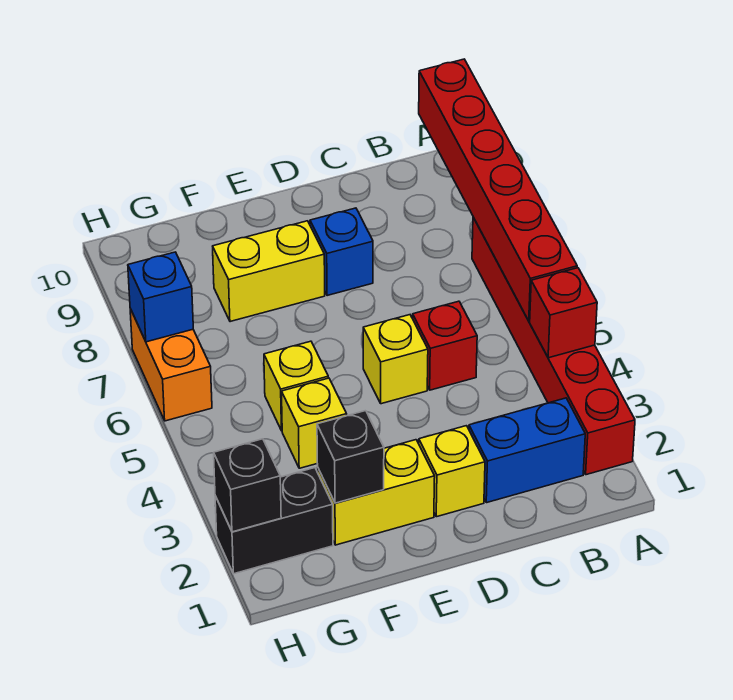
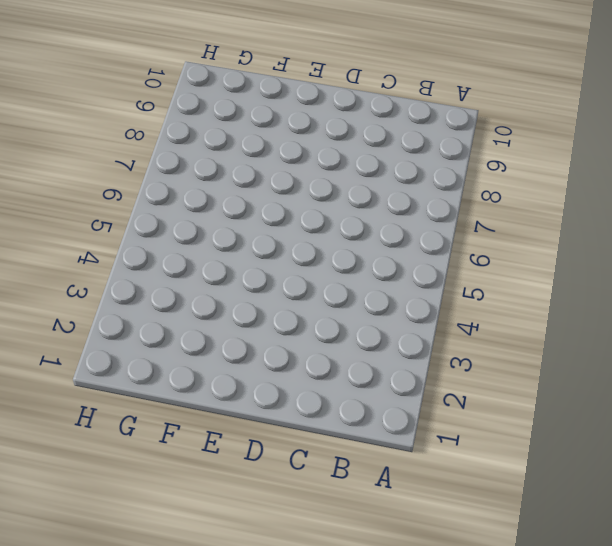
none -> red 1x6 brick [472,217,635,475]
none -> blue 1x2 brick [469,398,585,503]
none -> red 1x1 brick [413,301,477,390]

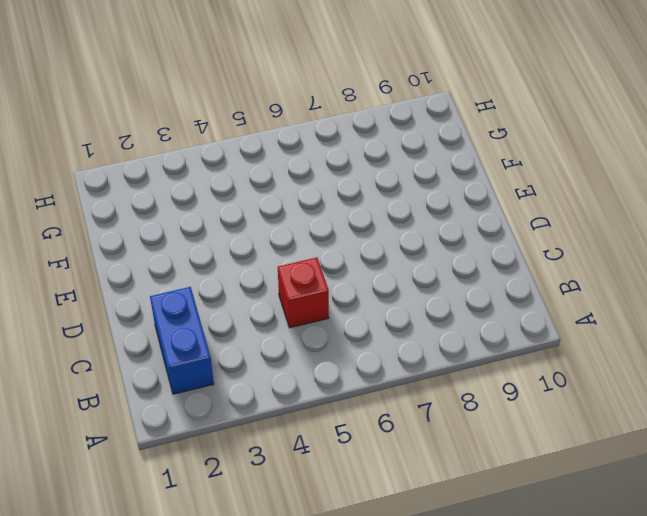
none -> red 1x6 brick [472,217,635,475]
none -> yellow 1x1 brick [419,426,485,517]
none -> yellow 1x1 brick [363,315,428,404]

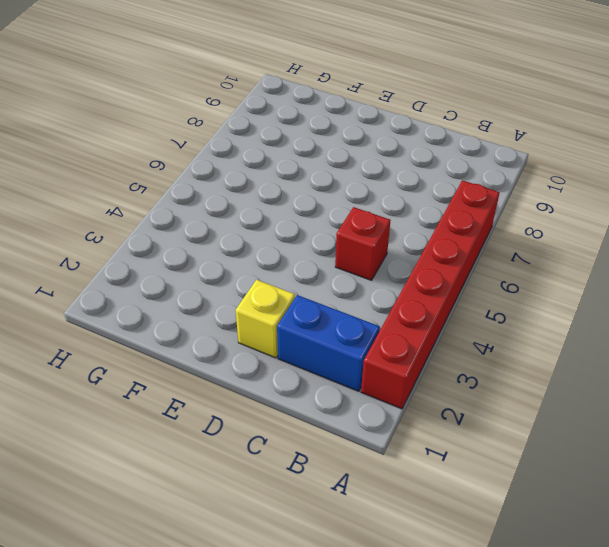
none -> yellow 1x1 brick [363,315,428,404]
none -> blue 1x1 brick [310,208,373,296]
none -> yellow 1x2 brick [318,440,435,545]

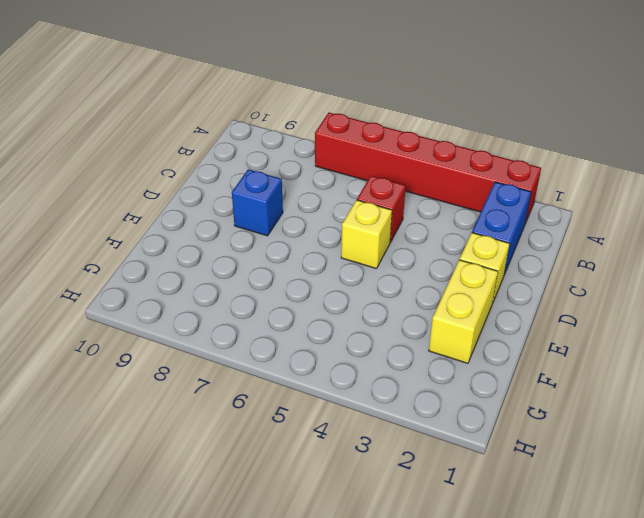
none -> yellow 1x2 brick [213,221,325,322]
none -> yellow 1x1 brick [282,378,347,468]
none -> yellow 1x1 brick [264,341,328,431]

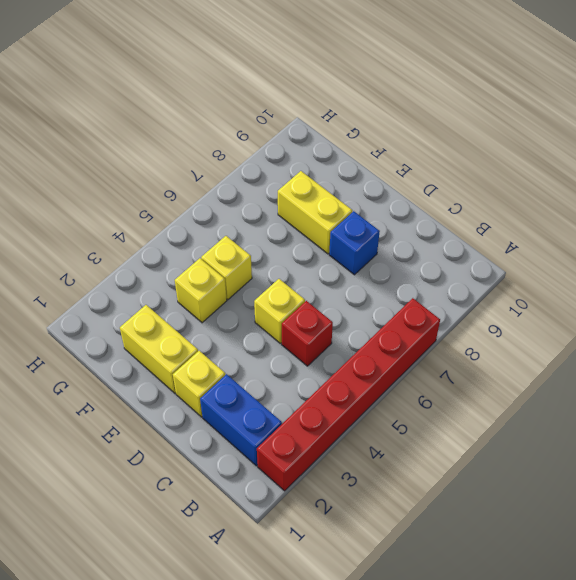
none -> black 1x2 brick [215,468,333,574]
none -> orange 1x2 brick [130,309,212,421]
none -> red 1x1 brick [530,268,597,358]

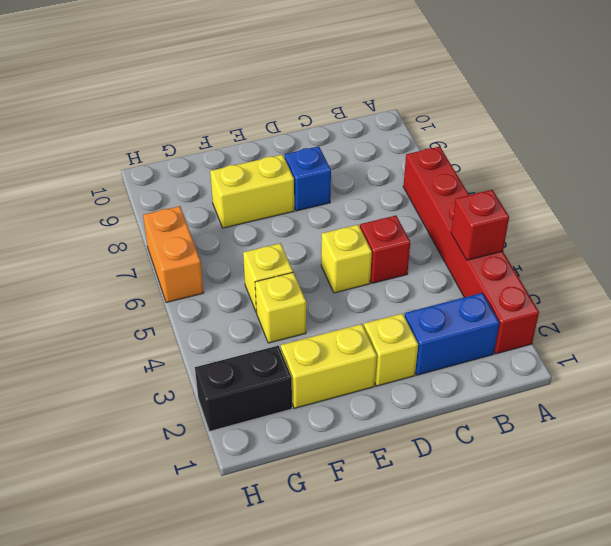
none -> red 1x6 brick [419,59,577,321]
none -> black 1x1 brick [317,411,384,503]
none -> black 1x1 brick [214,439,281,532]

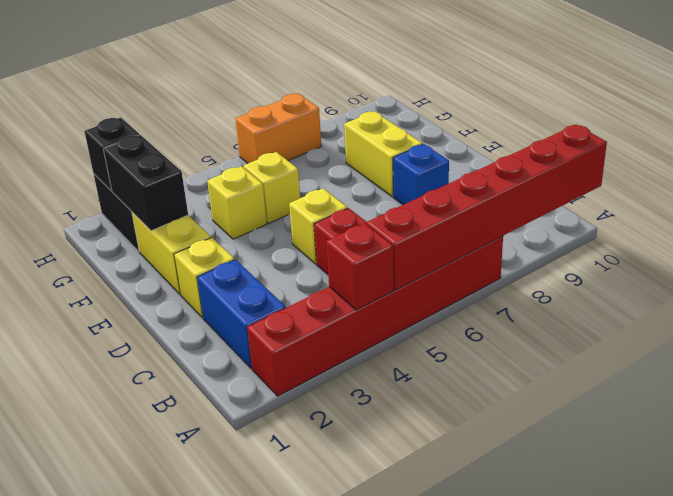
black 1x2 brick [103,135,188,231] -> black 1x1 brick [317,411,384,503]
none -> blue 1x1 brick [128,252,193,342]

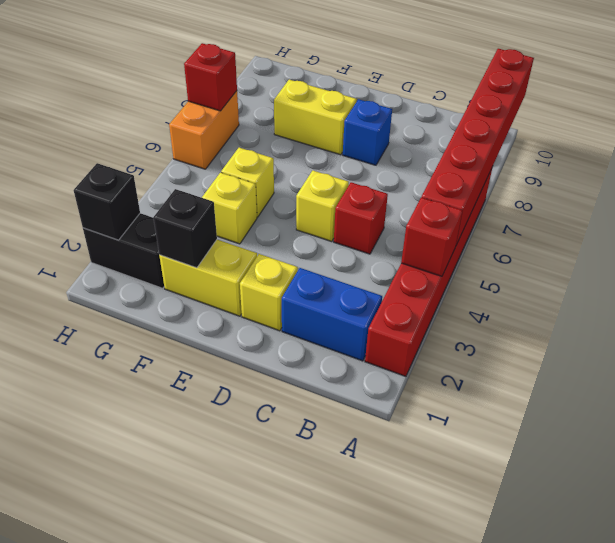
red 1x1 brick [184,43,237,111] -> blue 1x1 brick [128,252,193,342]

